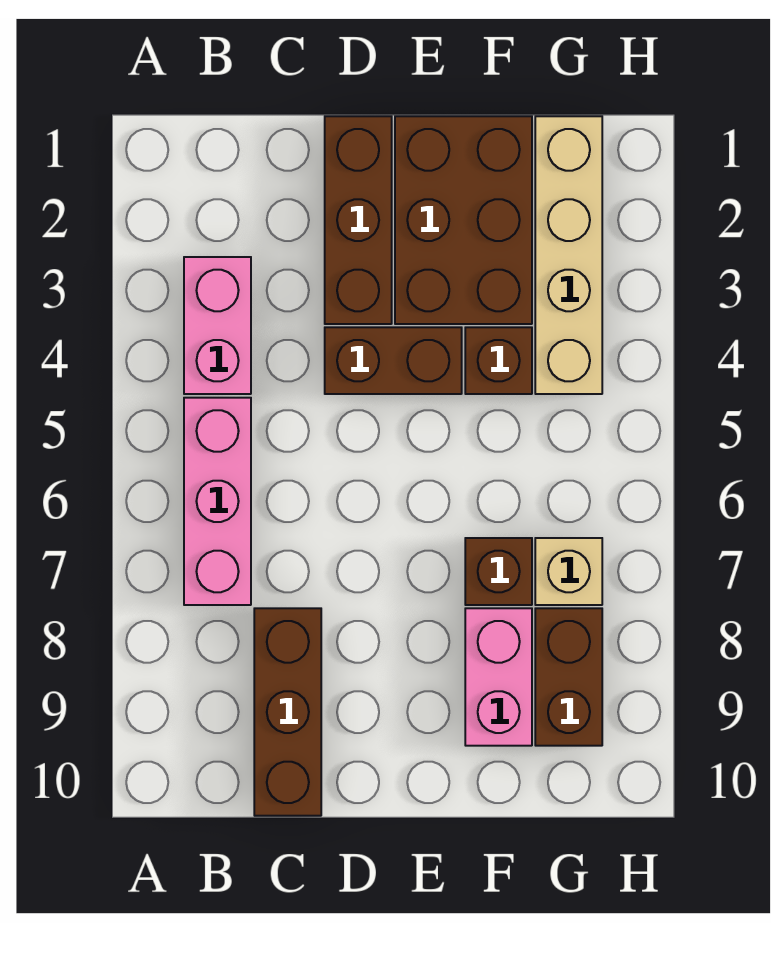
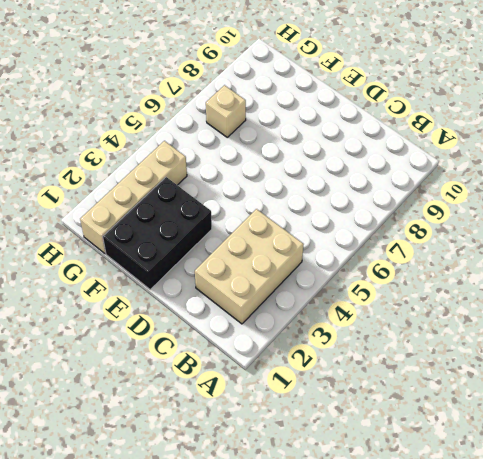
tan 2x3 brick [195,209,304,324] -> pink 1x2 brick [184,257,251,394]
black 2x3 brick [103,177,212,289] -> brown 2x3 brick [395,116,532,324]
none -> pink 1x3 brick [184,398,251,605]
none -> brown 1x3 brick [254,608,321,816]
none -> brown 1x3 brick [325,116,392,324]

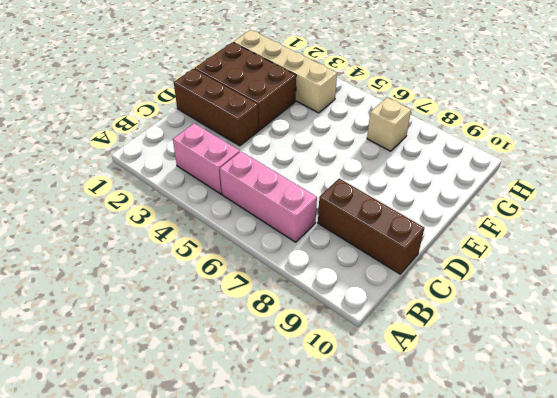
none -> brown 1x2 brick [325,327,462,394]
none -> brown 1x1 brick [465,327,532,394]
none -> brown 1x1 brick [465,538,532,605]

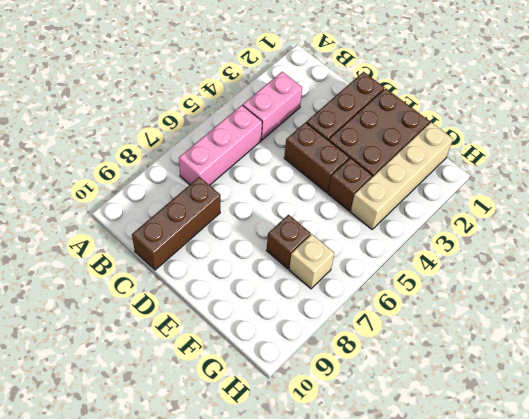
none -> pink 1x2 brick [465,608,532,746]
none -> brown 1x2 brick [535,608,602,746]

